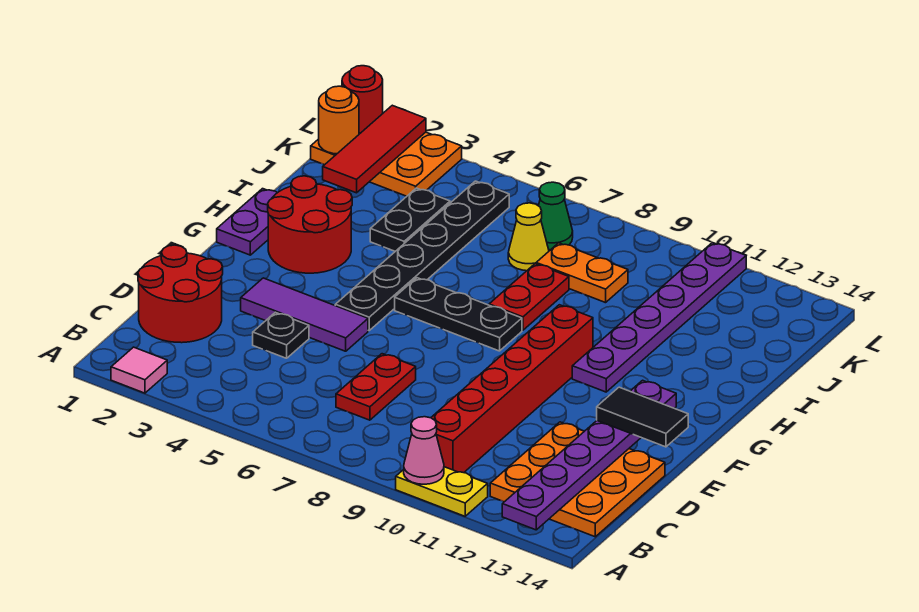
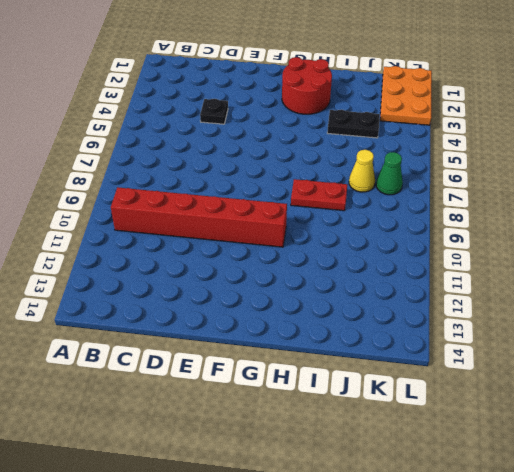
none -> pink 1x1 tile [111,347,167,393]
none -> yellow 1x2 plate [396,467,488,516]
none -> orange 3x3 plate [490,422,665,537]

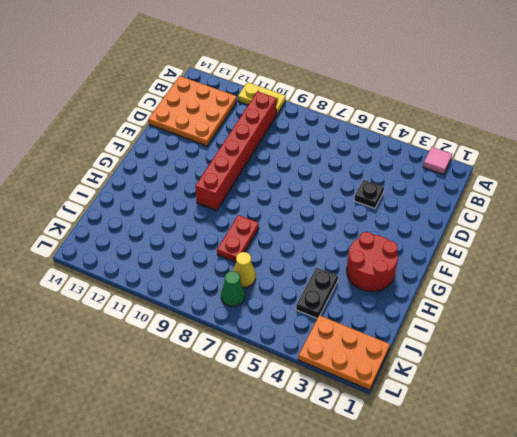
none -> red 2x2 round brick [138,245,223,343]
none -> red 1x2 plate [336,354,416,420]
none -> purple 1x3 tile [241,278,368,351]

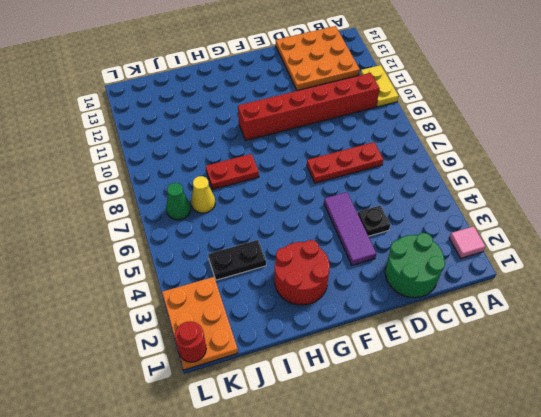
green 2x2 round brick [385,233,445,298] -> red 2x2 round brick [138,245,223,343]
red 1x3 plate [307,142,383,183] -> red 1x2 plate [336,354,416,420]
none -> black 1x6 plate [335,181,509,331]
none -> purple 1x2 plate [217,189,277,255]
none -> black 1x3 plate [395,278,522,351]

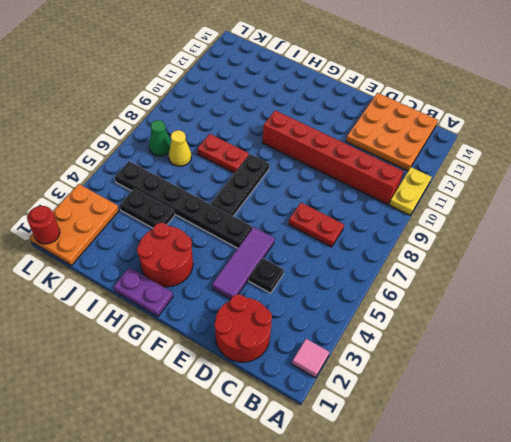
none -> purple 1x6 plate [572,243,746,392]
none -> orange 1x2 plate [536,243,628,303]
none -> pink 1x1 cone [404,417,444,484]

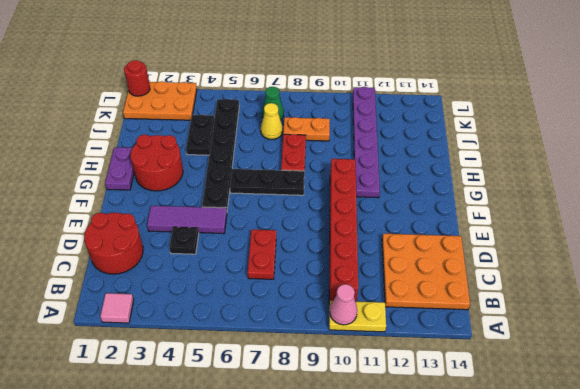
none -> purple 1x6 plate [502,380,676,530]
none -> red 1x3 tile [323,105,426,193]
none -> orange 1x1 round brick [319,86,359,154]

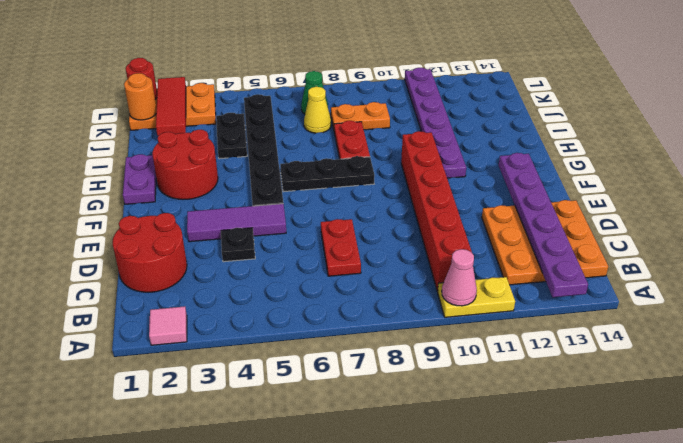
none -> black 1x2 tile [597,387,688,447]

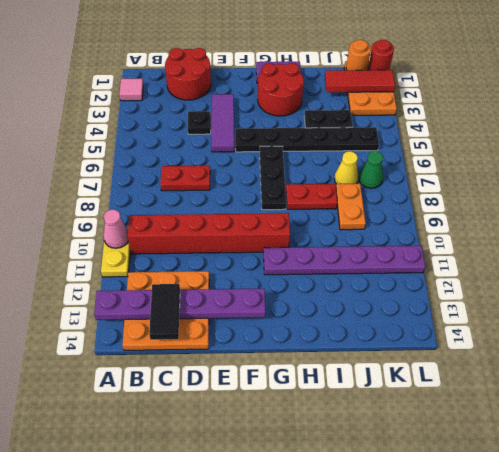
black 1x2 tile [149,284,180,340] -> black 1x2 tile moved to [597,387,688,447]

